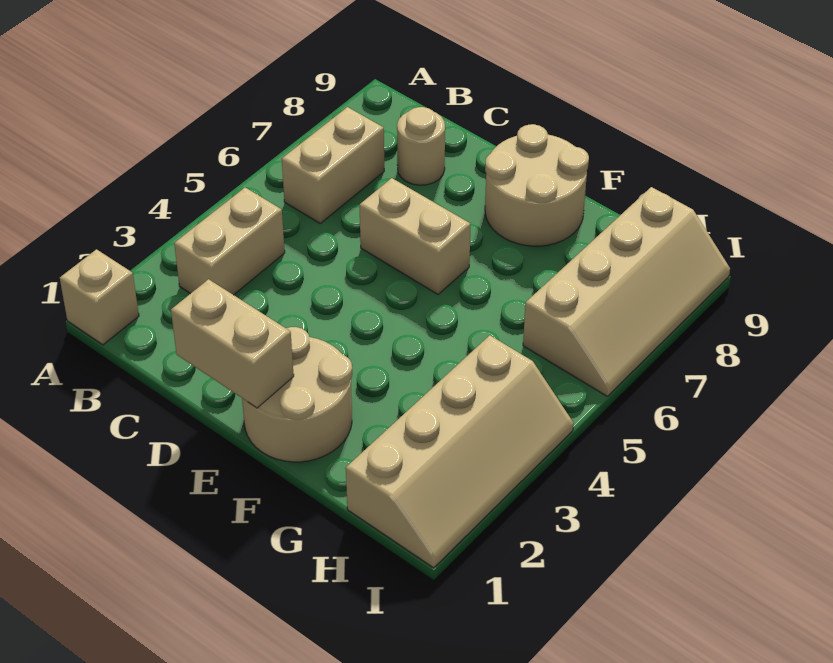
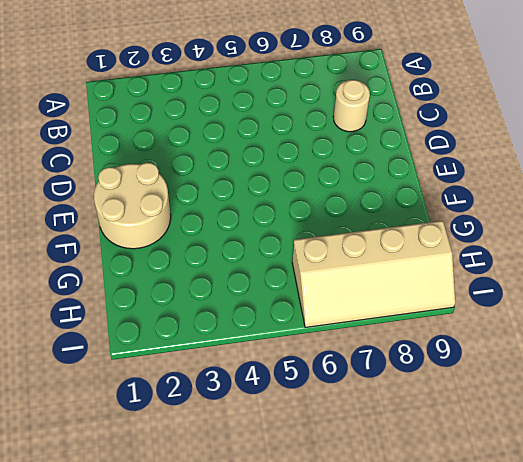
none -> tan 1x1 brick [60,249,139,345]
none -> tan 1x2 brick [174,188,285,295]

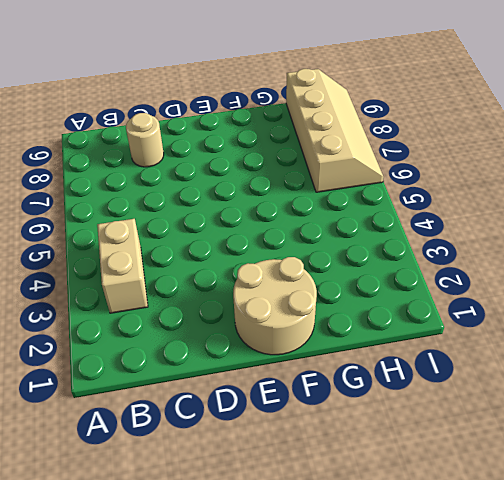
none -> tan 1x1 brick [60,249,139,345]
none -> tan 1x2 brick [282,107,384,223]

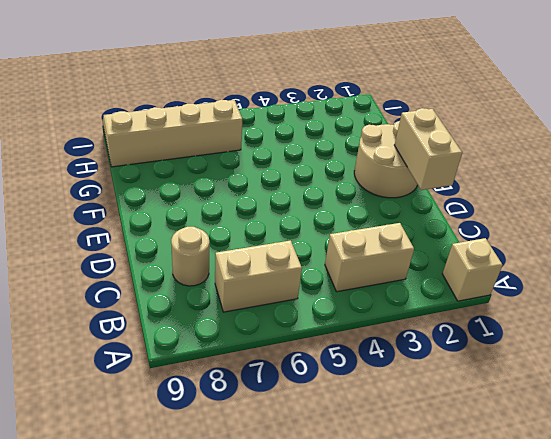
none -> tan 1x2 brick [360,178,471,294]
none -> tan 2x2 round brick [485,124,589,246]

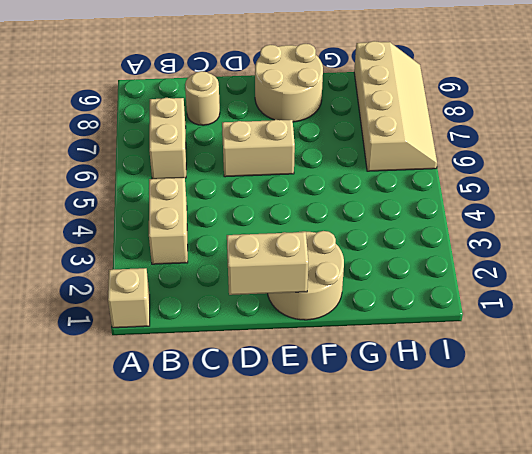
none -> tan 2x4 slope [346,335,574,568]

